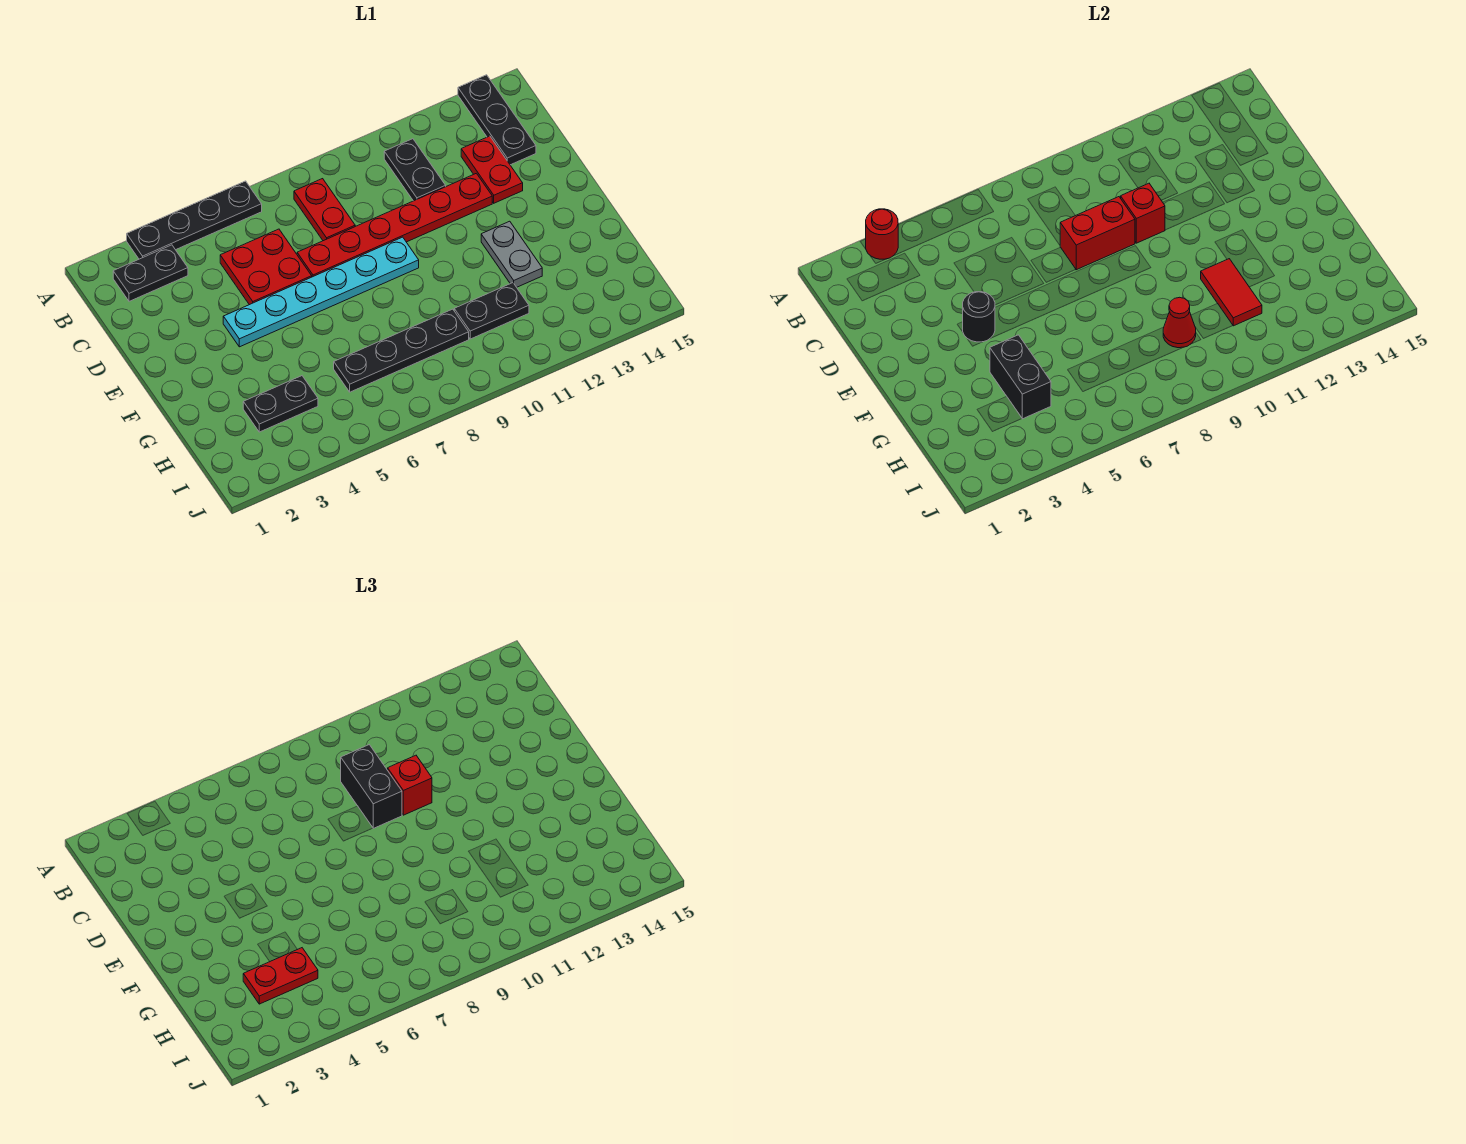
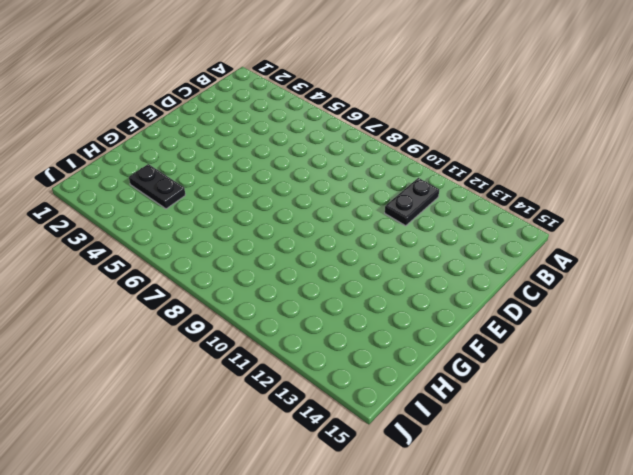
none -> black 1x4 plate [127,181,262,259]
none -> black 1x3 plate [458,75,536,165]
none -> black 1x2 plate [113,245,188,301]

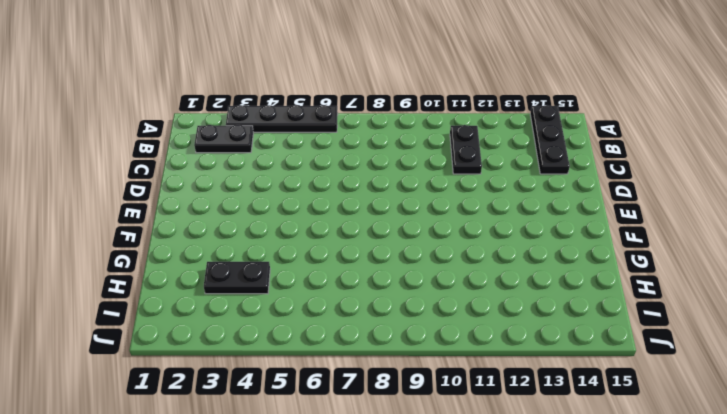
none -> red 1x2 plate [294,179,355,241]
none -> red 2x2 plate [220,229,312,305]
none -> red 1x2 plate [461,136,523,203]

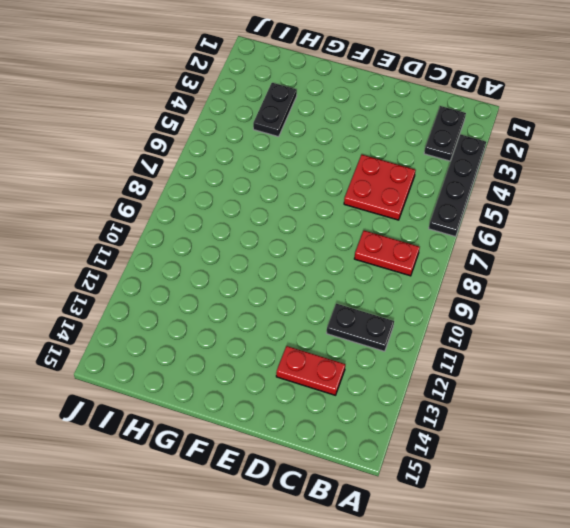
none -> black 1x3 plate [458,75,536,165]
none -> red 1x6 plate [297,173,492,277]
none -> cyan 1x6 plate [223,237,419,347]

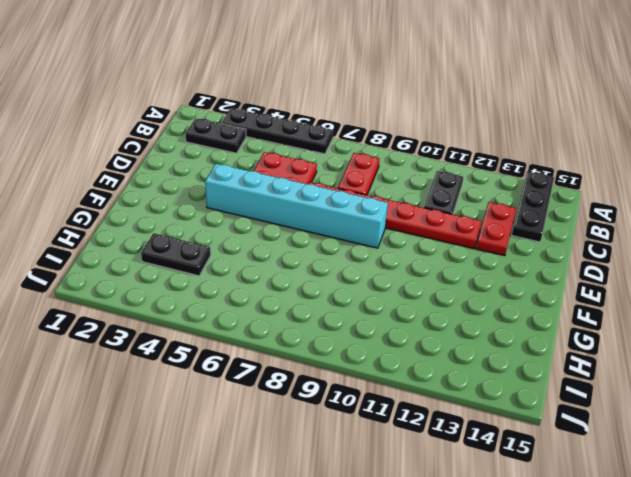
cyan 1x6 brick [205,164,388,248] -> cyan 1x6 plate [223,237,419,347]
none -> grey 1x2 plate [481,221,542,287]
none -> black 1x4 plate [334,309,469,392]
none -> black 1x2 plate [454,283,529,339]

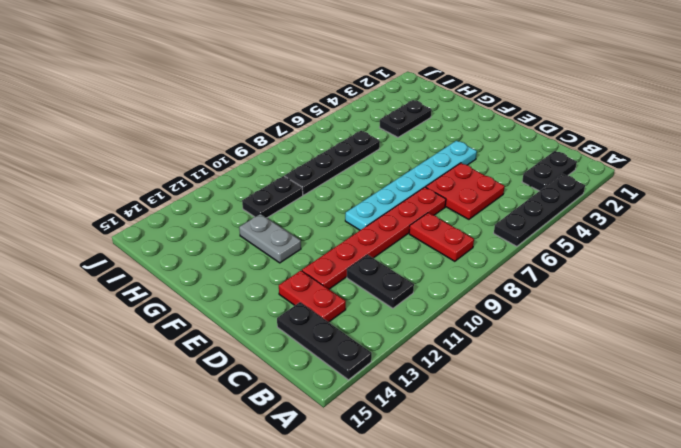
none -> red 1x1 round brick [866,209,898,259]
none -> red 1x2 brick [1060,197,1135,270]
none -> red 1x1 brick [1121,183,1165,243]

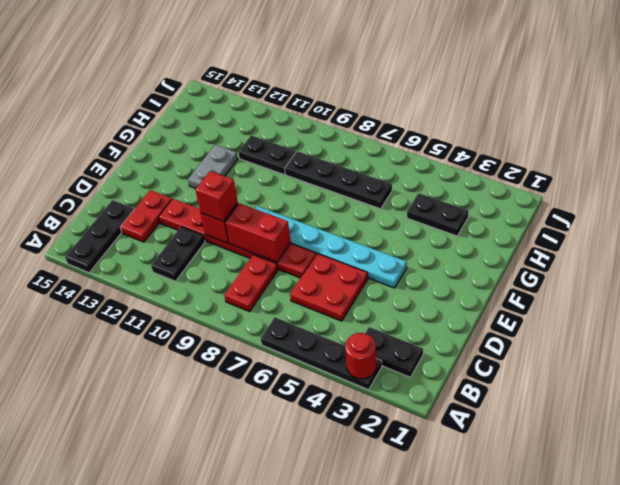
none -> black 1x1 round brick [963,292,995,342]
none -> black 1x2 brick [990,335,1051,419]
none -> red 1x2 tile [1201,259,1262,326]

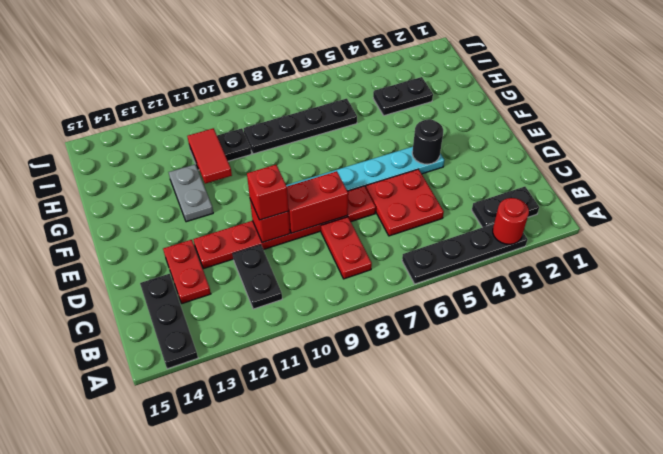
none -> black 1x2 brick [990,335,1051,419]
none -> red 1x1 cone [1163,297,1196,348]
none -> black 1x2 brick [341,745,402,828]

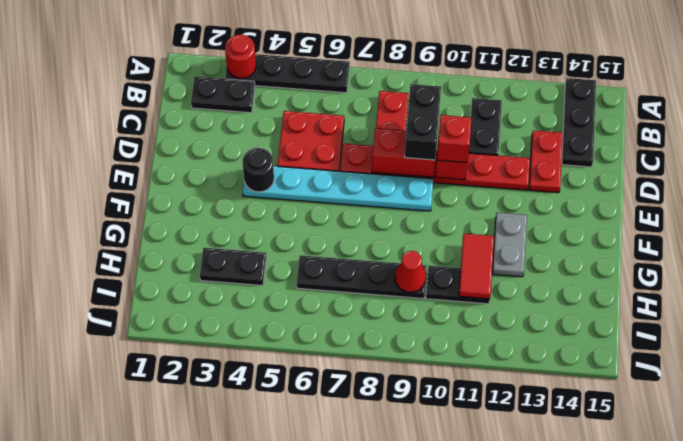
none -> black 1x2 brick [990,335,1051,419]
none -> red 1x2 plate [243,948,318,1004]

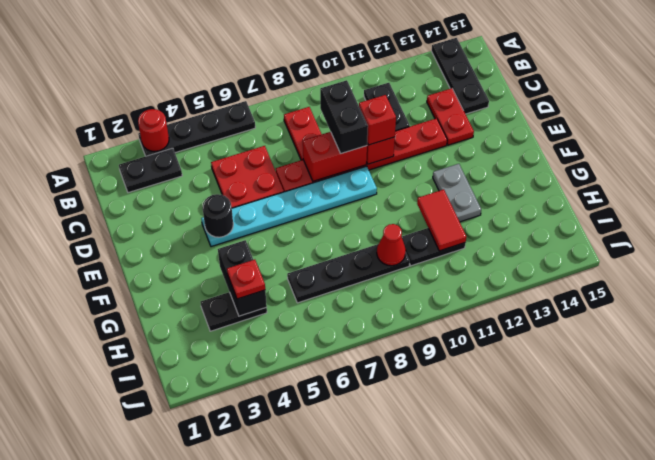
red 1x1 plate [227,260,265,299] -> red 1x2 plate [243,948,318,1004]

